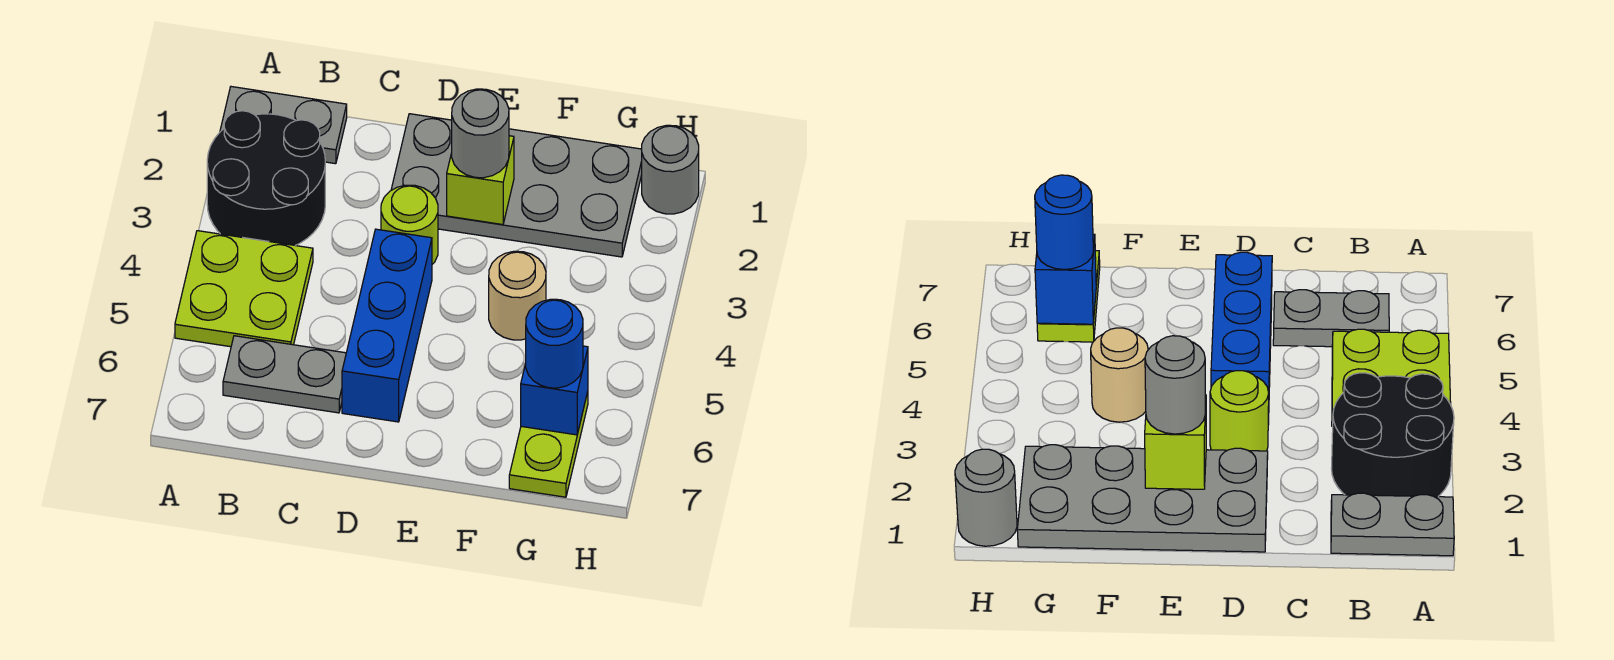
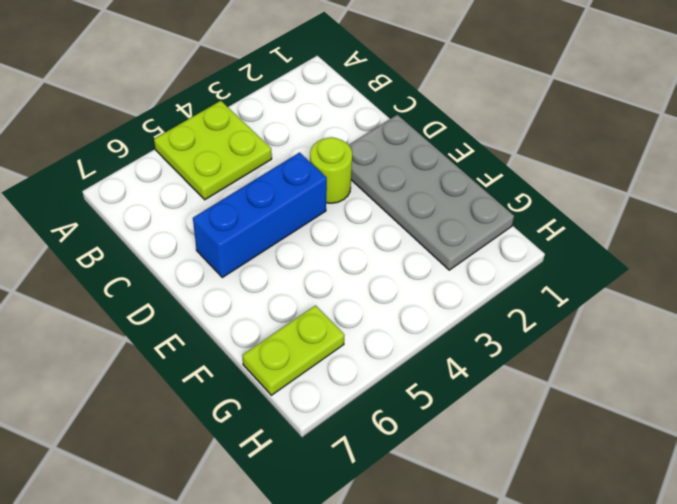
none -> grey 1x2 plate [220,87,347,164]
none -> black 2x2 round brick [207,111,325,246]
none -> grey 1x2 plate [223,336,346,413]

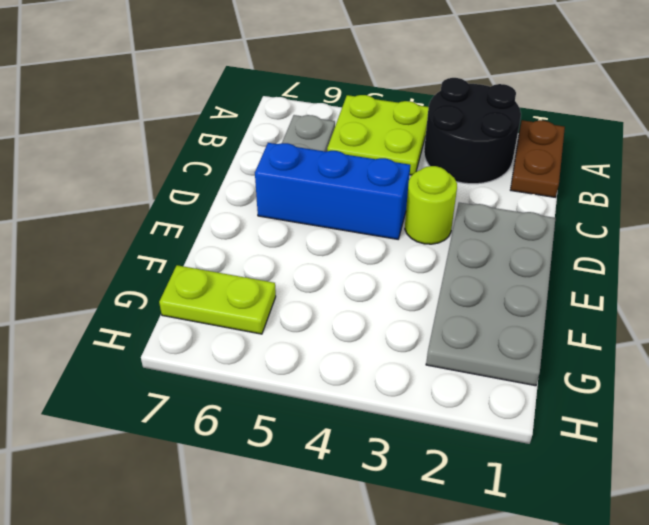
brown 1x2 plate [511,120,565,197] -> grey 1x2 plate [220,87,347,164]
none -> tan 1x1 round brick [489,251,546,340]
none -> grey 1x1 round brick [642,125,699,214]
none -> lime 1x1 brick [447,136,514,225]

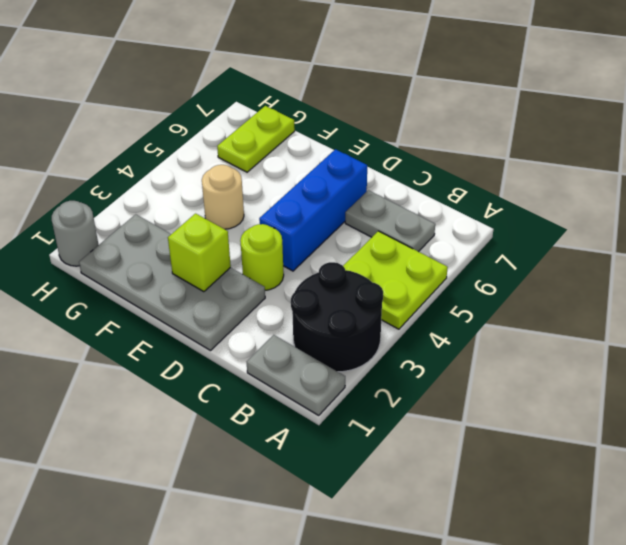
none -> blue 1x1 brick [521,346,588,435]
none -> grey 1x1 round brick [452,89,509,178]
none -> blue 1x1 round brick [526,299,583,388]

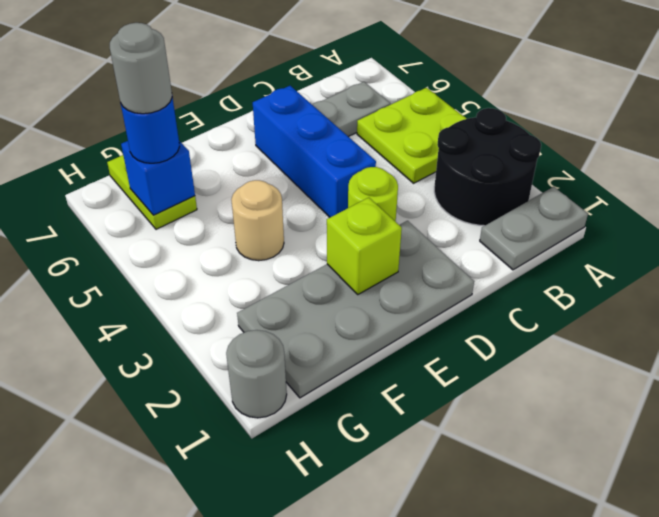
grey 1x1 round brick [110,23,172,114] -> grey 1x1 round brick moved to [452,89,509,178]

